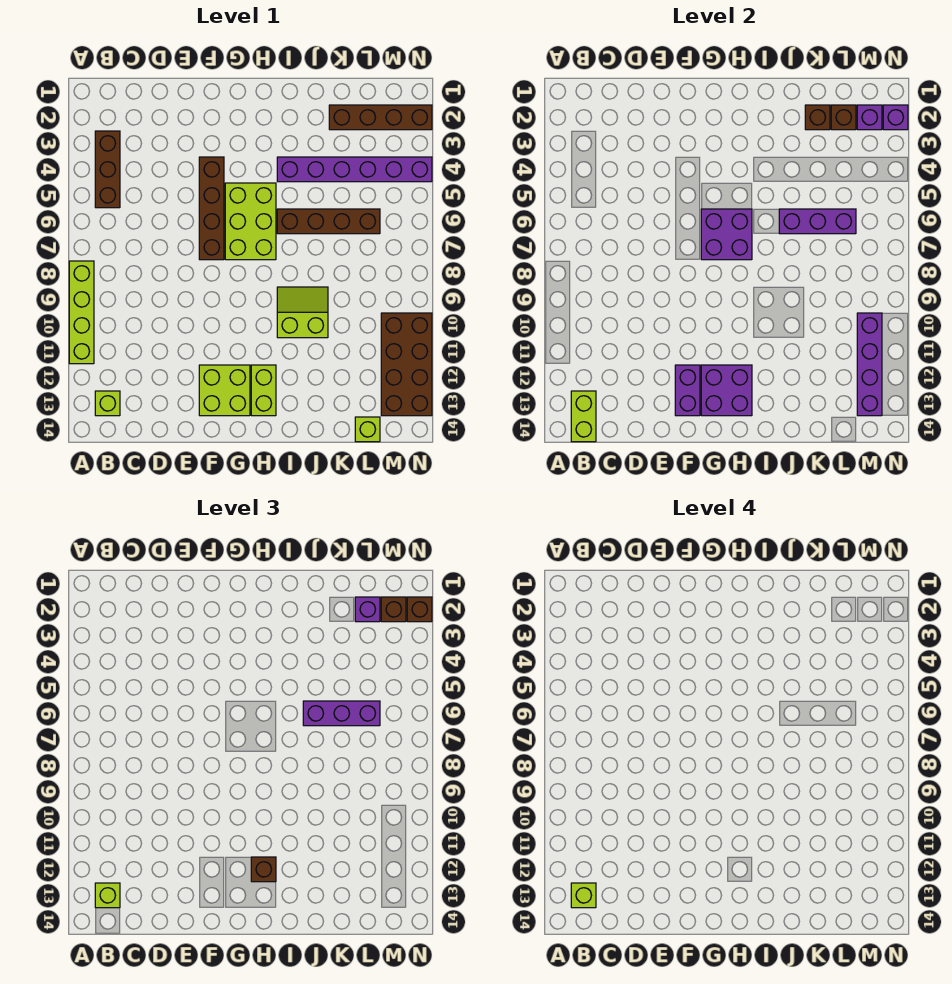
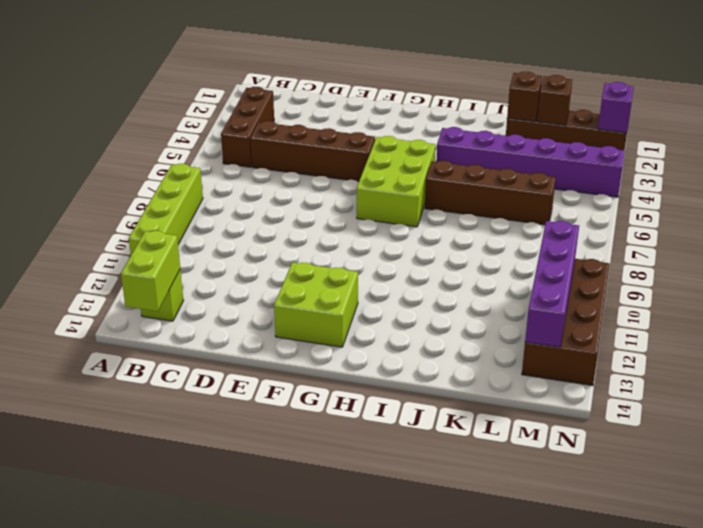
brown 1x4 brick [250,121,375,181] -> brown 1x4 brick turned to [199,157,224,260]
none -> lime 1x2 brick [251,365,276,416]
none -> lime 2x2 slope [277,287,328,338]
none -> lime 1x1 brick [355,417,380,442]
none -> purple 1x2 brick [675,365,700,416]

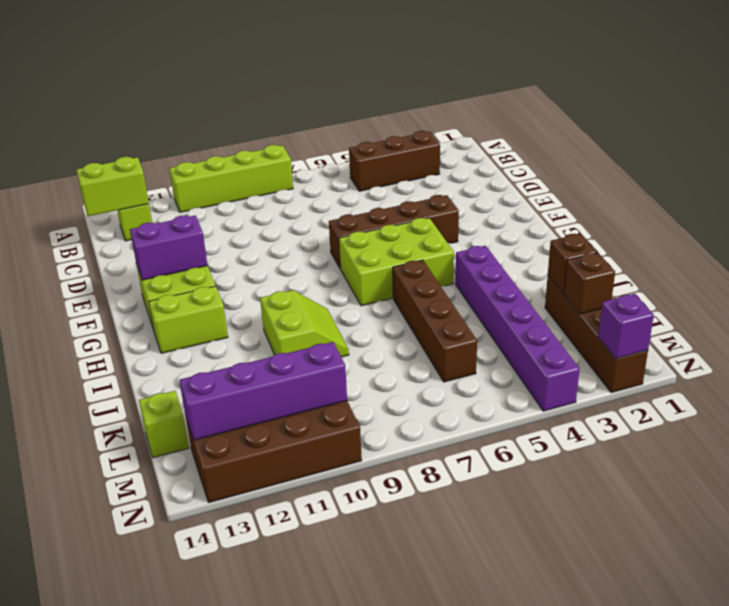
none -> purple 2x2 brick [701,209,752,260]
none -> purple 2x2 brick [701,365,752,416]
none -> purple 1x3 brick [779,209,856,234]
none -> purple 1x1 brick [857,105,882,130]

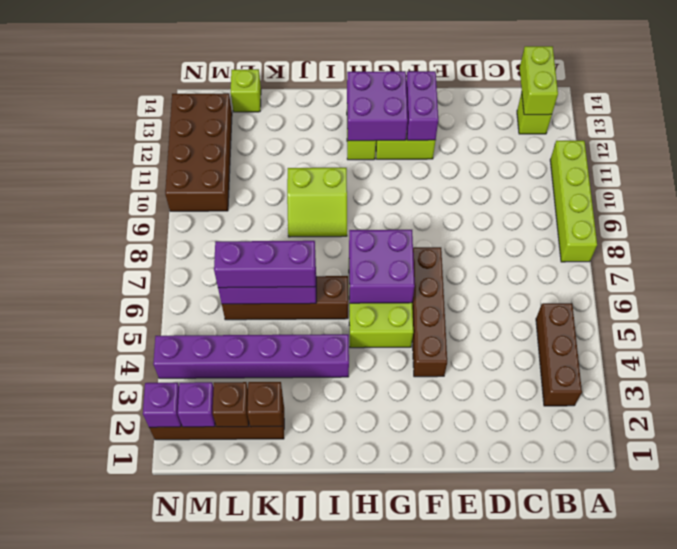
none -> purple 1x4 brick [857,313,882,416]
none -> lime 1x1 brick [95,883,120,908]
none -> brown 1x1 brick [251,857,276,882]
none -> purple 1x1 brick [355,597,380,622]

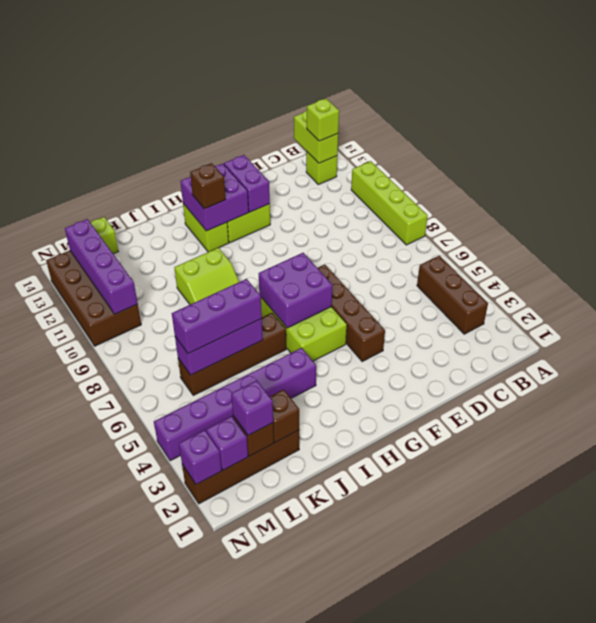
none -> brown 1x1 brick [381,597,406,622]
none -> brown 1x1 brick [407,597,432,622]
none -> lime 1x1 brick [571,883,596,908]

